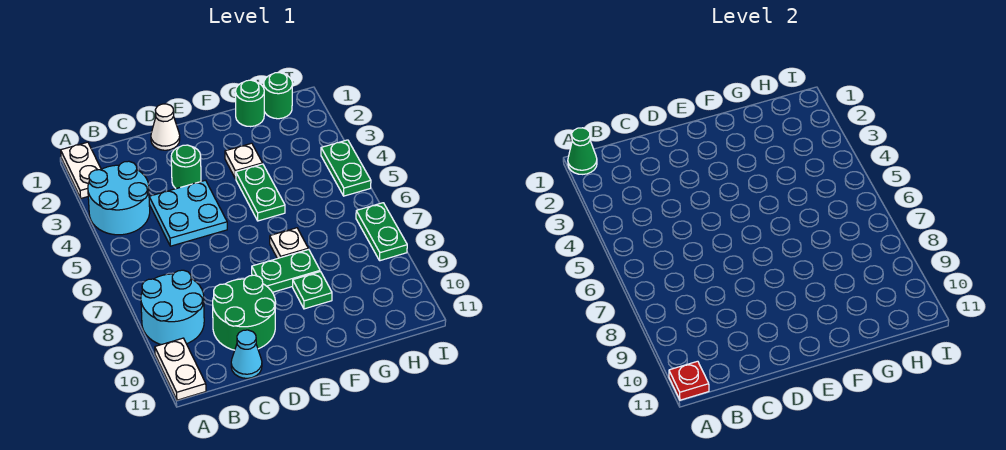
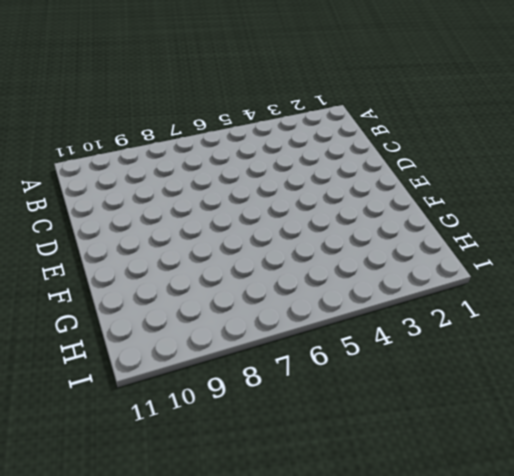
none -> white 1x2 plate [61,142,101,198]
none -> cyan 2x2 round brick [88,161,150,235]
none -> cyan 2x2 round brick [141,270,204,345]

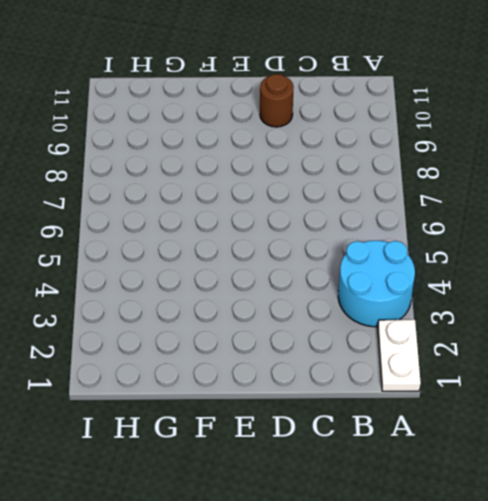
brown 1x1 round brick [260,74,294,127] -> green 2x2 round brick [213,275,276,350]
none -> cyan 2x2 round brick [141,270,204,345]
none -> white 1x2 plate [155,338,206,400]
none -> cyan 2x2 plate [149,180,227,246]

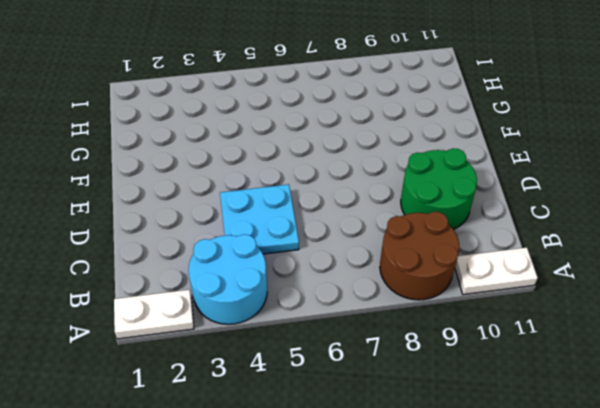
brown 2x2 round brick [380,212,459,300] -> cyan 2x2 round brick [141,270,204,345]
none -> cyan 1x1 cone [231,330,262,378]
none -> white 1x1 cone [151,104,180,150]
none -> green 1x1 round brick [171,145,201,189]

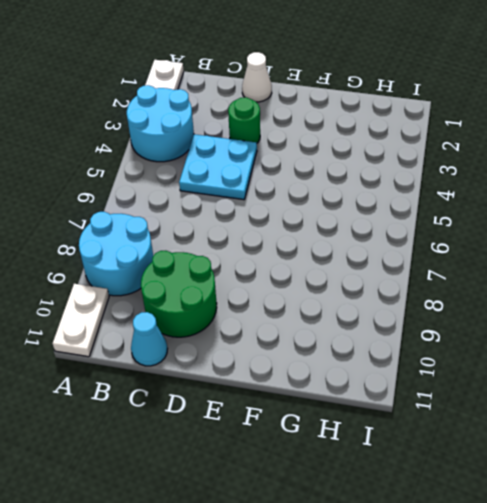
none -> green 1x2 plate [252,249,320,292]
none -> white 1x1 plate [225,143,262,179]
none -> green 1x2 plate [236,164,285,221]

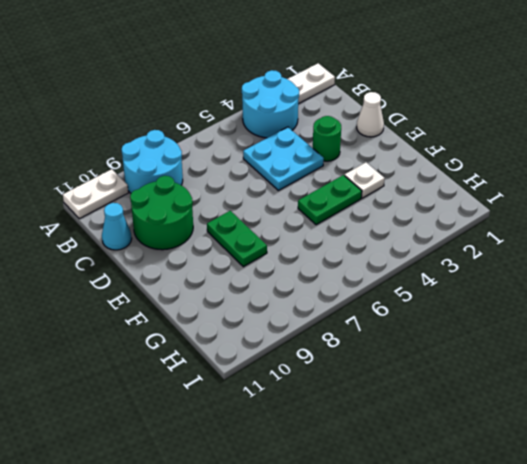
none -> white 1x1 plate [270,228,308,259]
none -> green 1x1 plate [293,272,332,309]
none -> green 1x1 round brick [236,80,264,127]

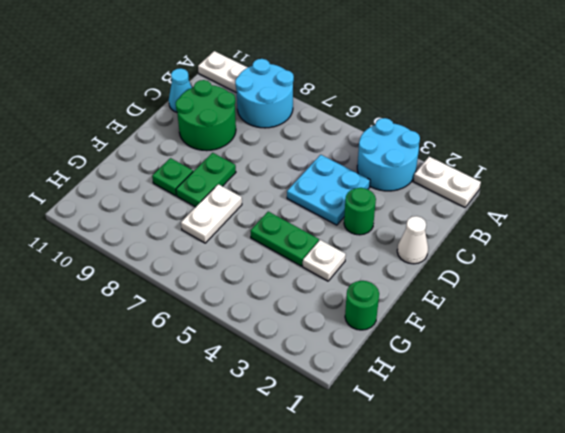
white 1x2 plate [181,184,242,243] -> white 1x1 plate [270,228,308,259]
none -> green 1x1 round brick [264,73,292,119]
none -> green 1x2 plate [321,140,371,196]
none -> green 1x2 plate [356,203,407,261]

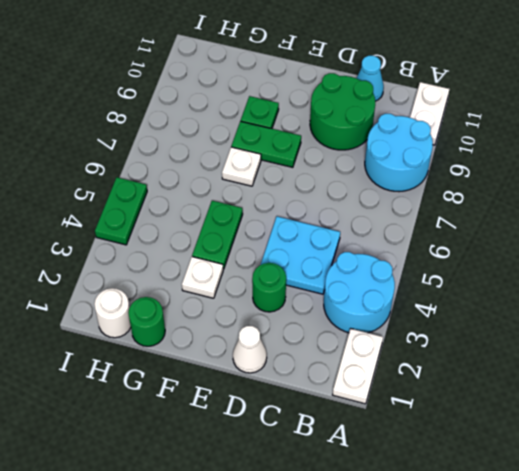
white 1x1 round brick [94,288,131,338] -> green 1x1 round brick [264,73,292,119]
none -> green 1x2 plate [356,203,407,261]
none -> green 1x1 cone [568,128,597,174]
none -> red 1x1 plate [669,361,709,400]

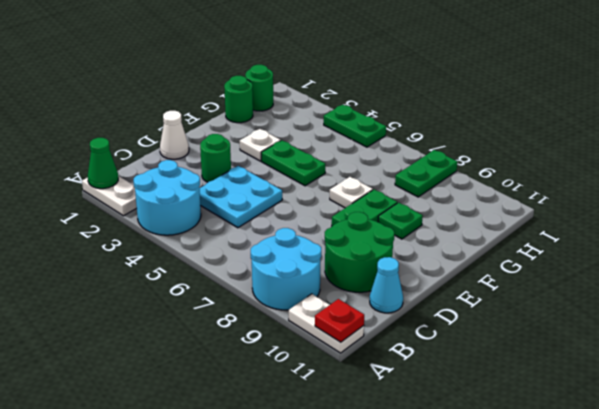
green 1x2 plate [395,150,457,197] -> green 1x2 plate turned to [356,203,407,261]

